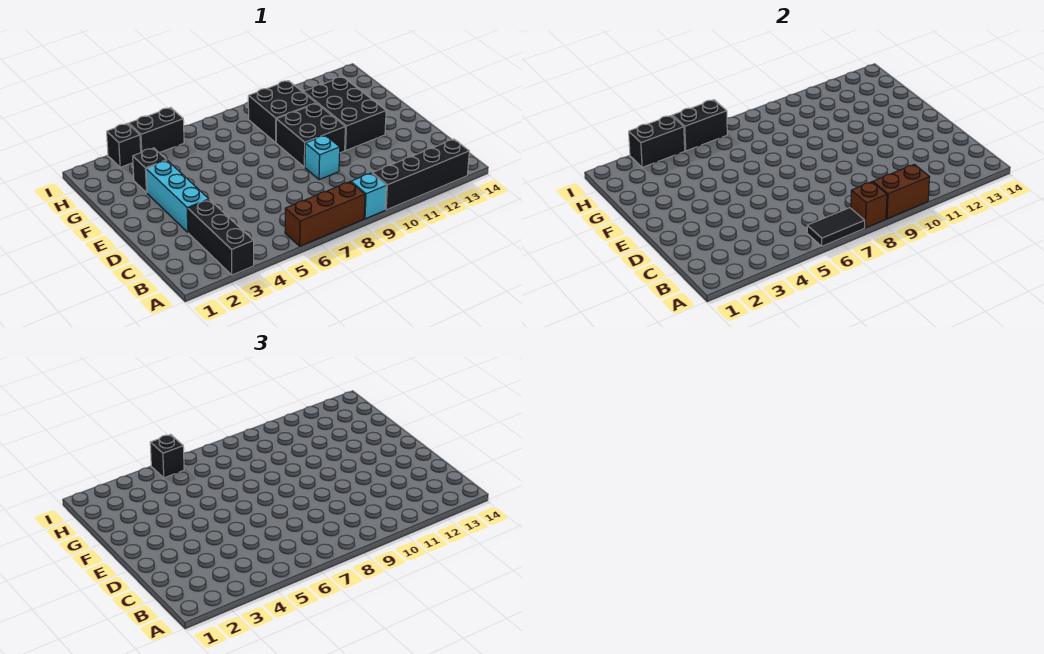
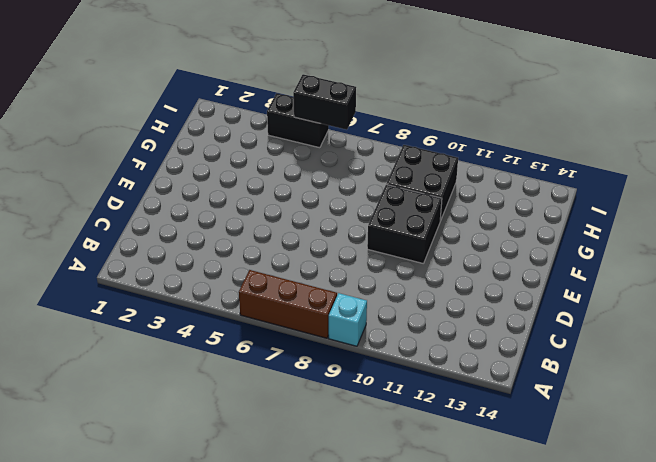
none -> black 1x3 brick [188,200,254,275]
none -> black 1x4 brick [372,139,469,210]
none -> cyan 1x3 brick [146,161,209,233]

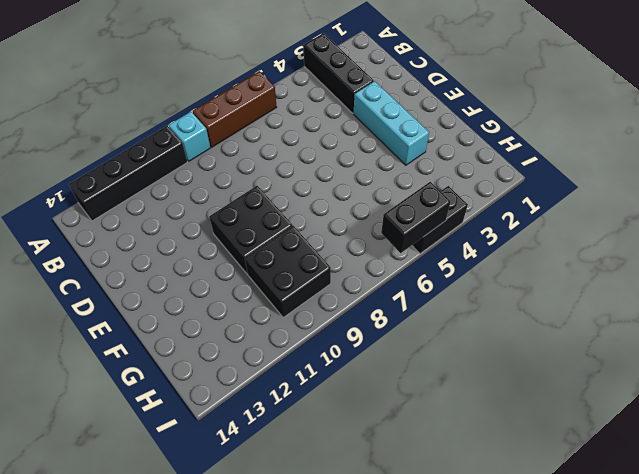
none -> cyan 1x1 brick [305,135,340,180]
none -> black 2x3 brick [303,77,386,150]
none -> black 1x1 brick [133,148,167,193]

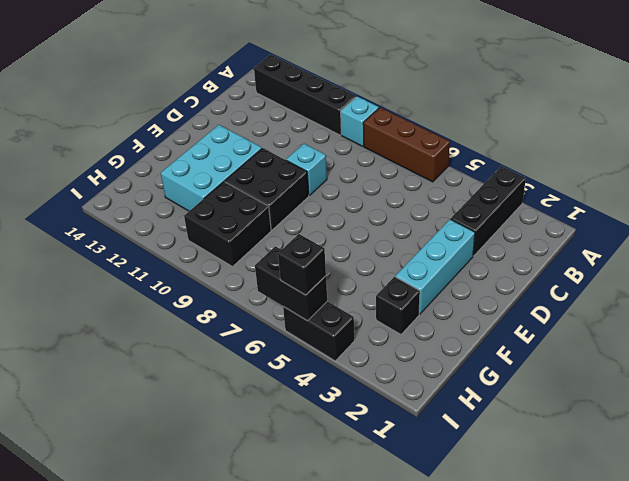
cyan 2x3 brick [161,125,262,211] -> black 2x3 brick [303,77,386,150]
none -> black 1x1 brick [107,123,141,167]
none -> black 1x2 tile [807,208,865,246]
none -> brown 1x1 brick [851,182,887,228]

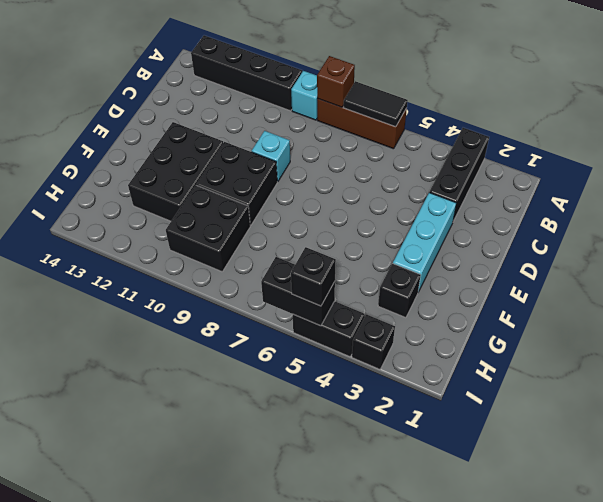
none -> brown 1x2 brick [873,164,930,219]
none -> black 1x2 brick [629,116,685,167]

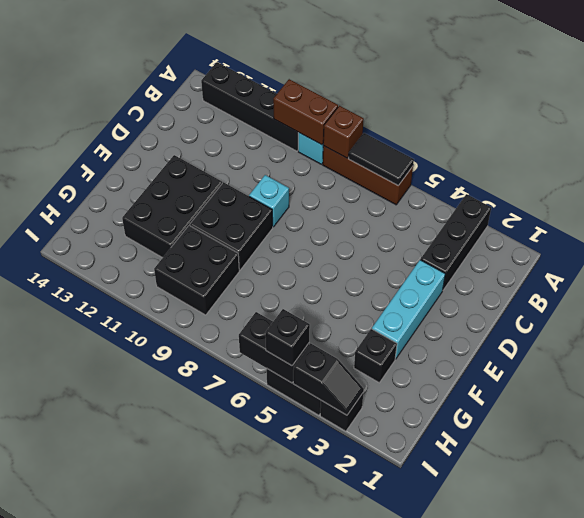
black 1x2 slope [293,343,364,415] -> black 1x2 brick [629,116,685,167]

